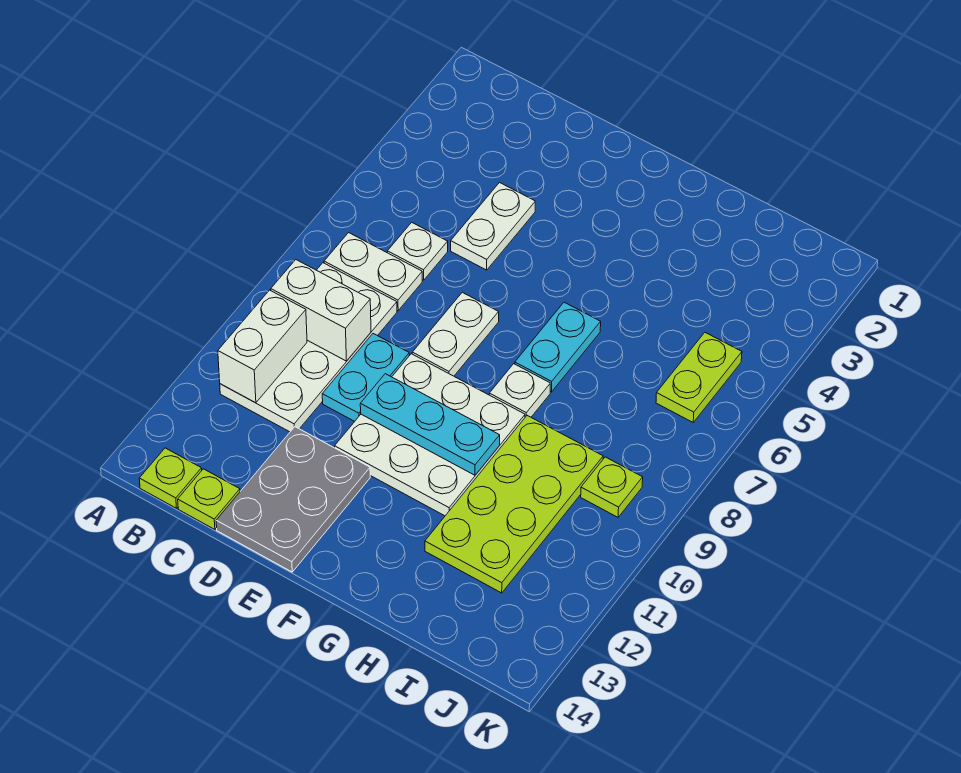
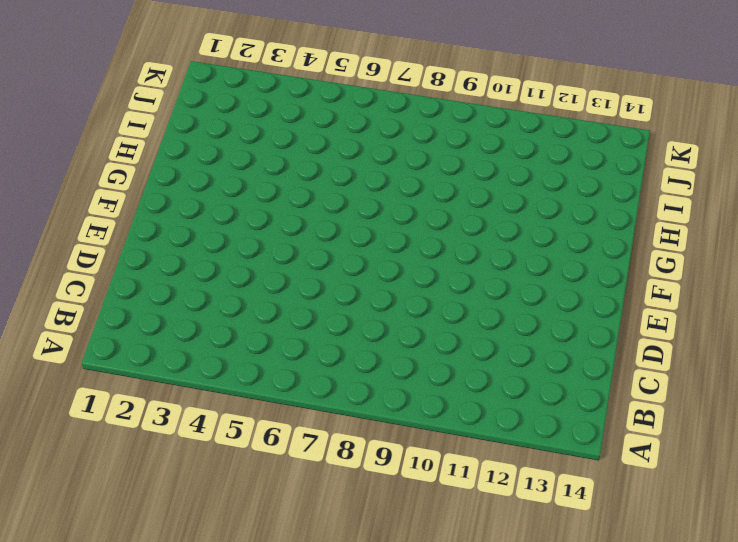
none -> white 1x2 plate [324,233,422,311]
none -> white 2x4 plate [220,263,397,432]
none -> lime 1x1 plate [139,448,202,508]

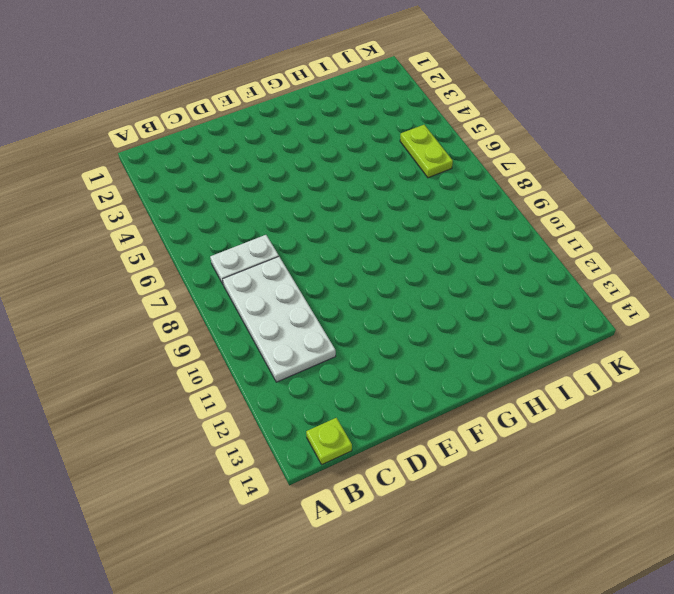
none -> white 1x1 plate [387,222,448,280]
none -> lime 1x1 plate [178,469,240,529]
none -> white 1x2 plate [451,183,535,270]

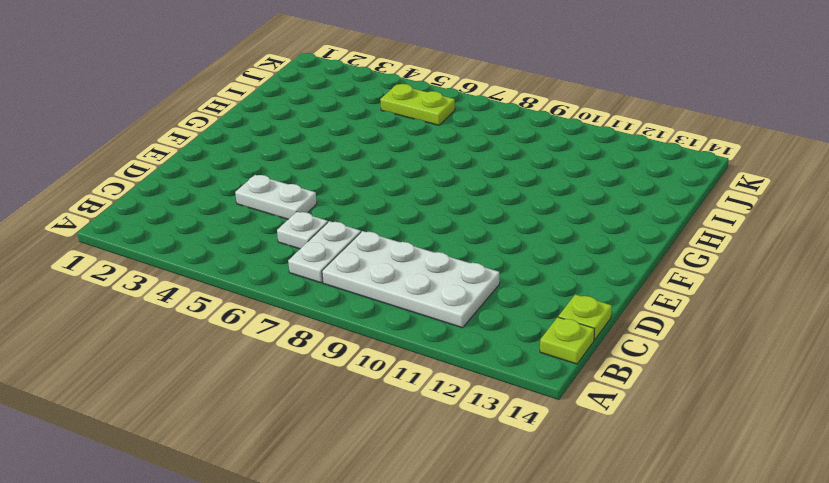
none -> cyan 1x2 plate [322,334,409,421]
none -> grey 2x3 plate [216,427,370,572]
none -> white 1x2 plate [412,292,499,376]

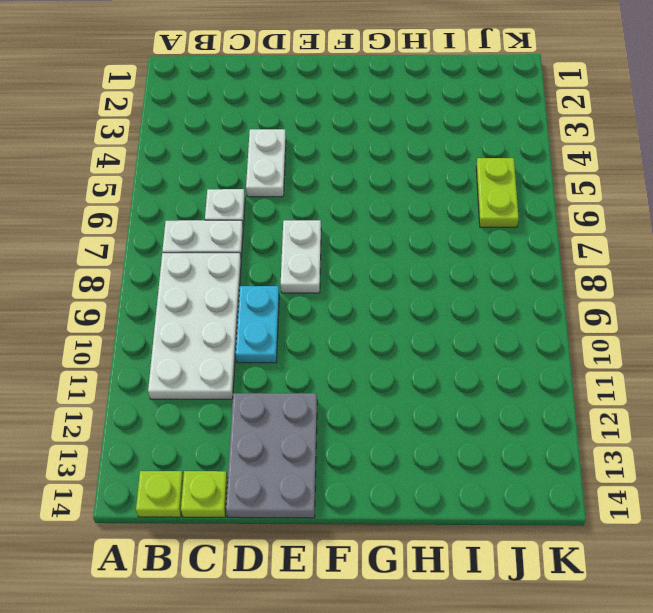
none -> white 3x3 plate [335,354,525,516]
none -> cyan 1x2 plate [515,302,601,392]
none -> white 1x1 plate [489,364,550,417]

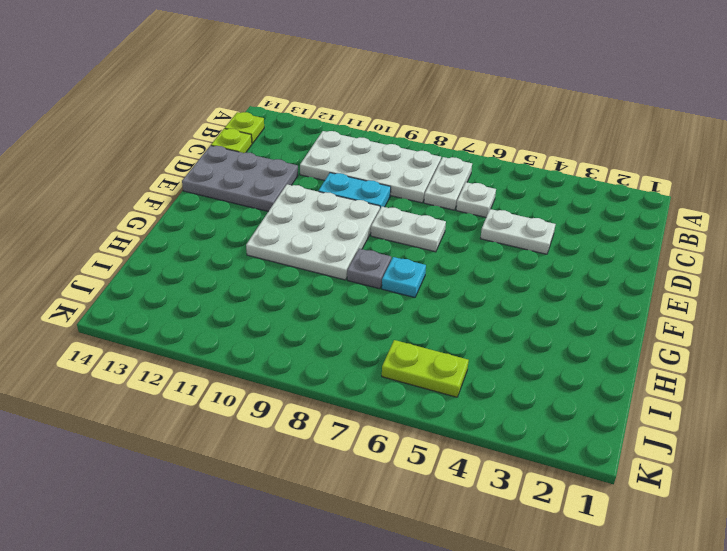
cyan 1x1 plate [382,257,426,298] -> cyan 1x2 plate [515,302,601,392]
grey 1x1 plate [347,249,391,289] -> white 1x1 plate [489,364,550,417]
none -> lime 2x4 plate [425,416,603,593]
none -> lime 1x1 plate [581,457,643,517]
none -> white 1x2 brick [271,260,371,361]

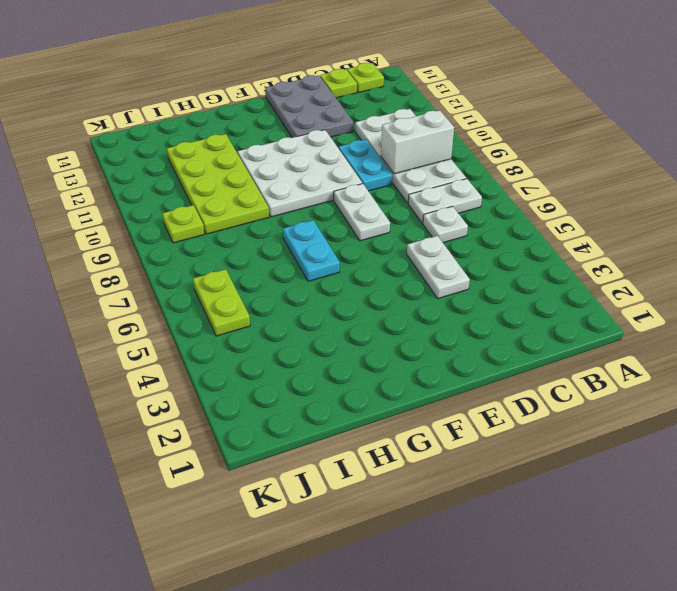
none -> white 1x1 plate [489,364,550,417]
none -> white 1x2 brick [218,290,307,403]
none -> cyan 1x3 plate [360,374,500,475]

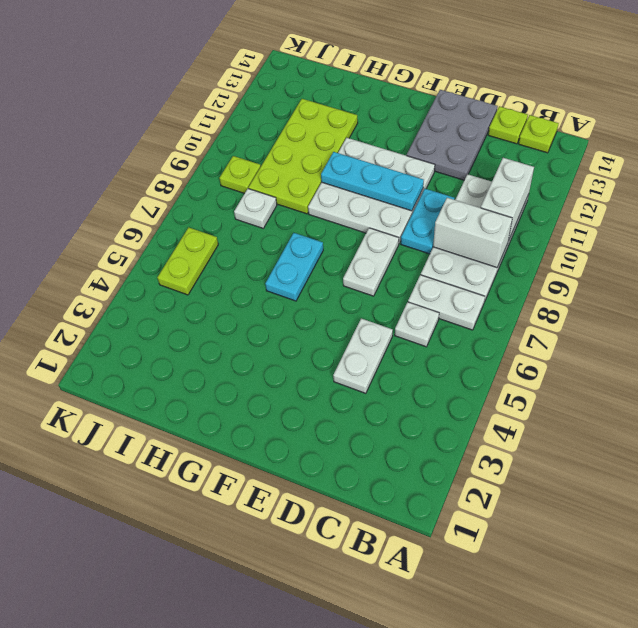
white 1x1 plate [234,189,277,228] -> white 1x1 plate moved to [489,364,550,417]

